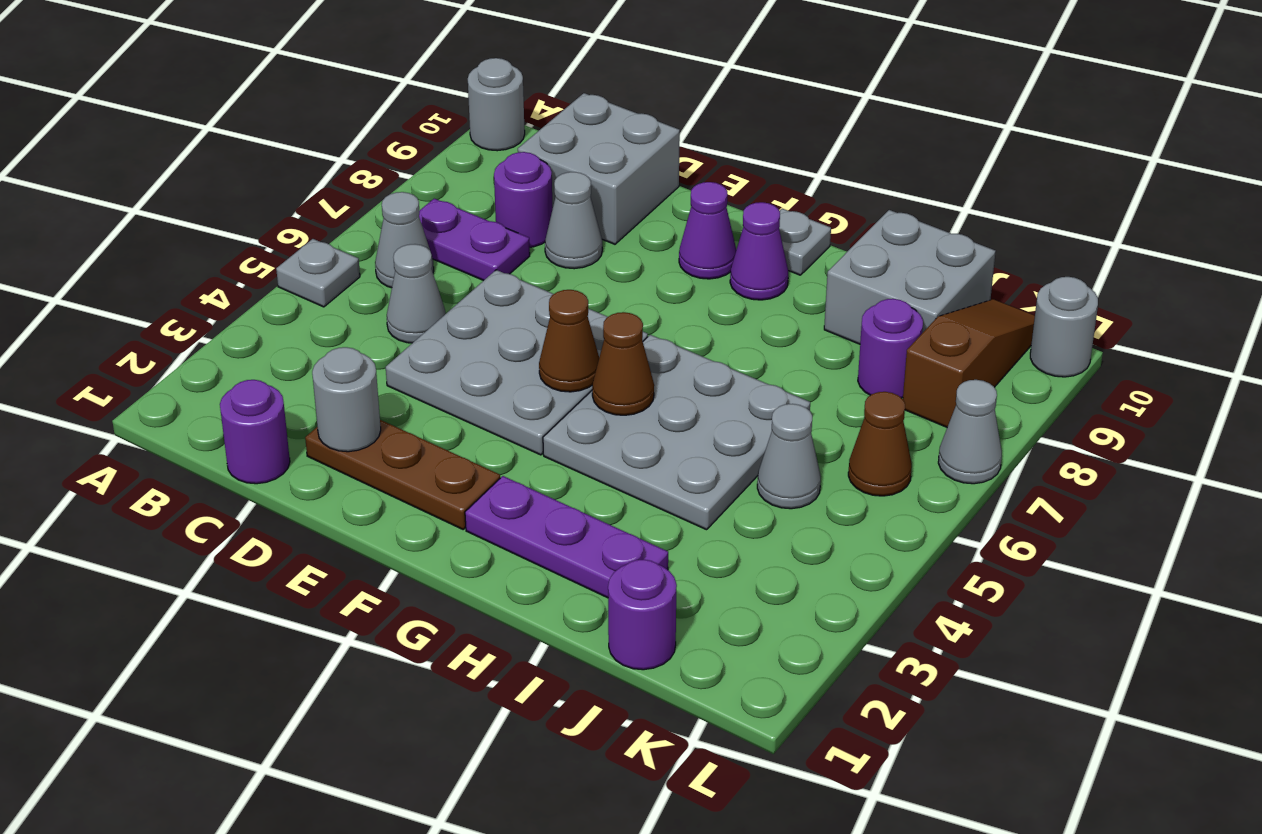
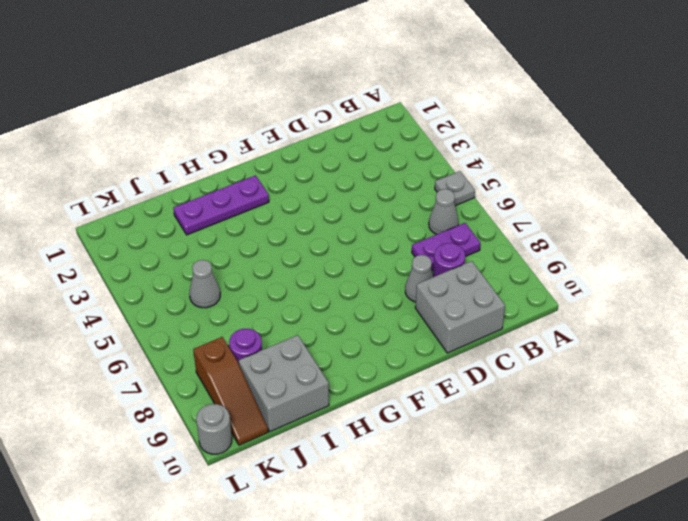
none -> grey 1x1 round brick [468,58,525,151]
none -> purple 1x1 round brick [220,380,290,484]
none -> grey 1x1 cone [387,244,446,343]

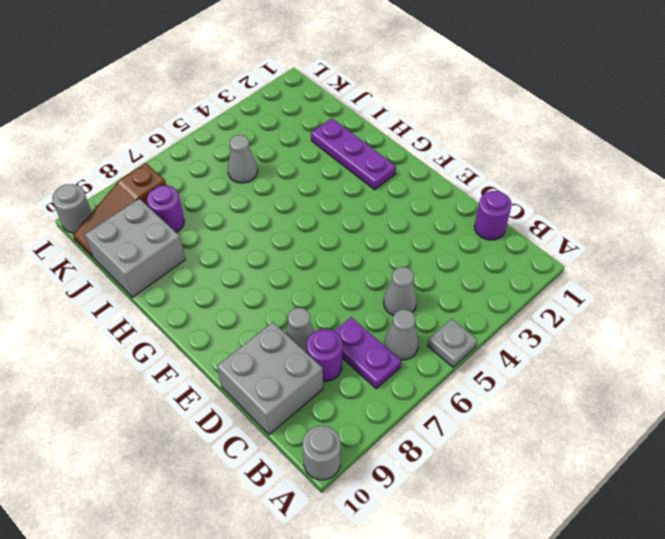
none -> brown 1x3 plate [305,420,500,529]
none -> grey 3x3 plate [386,270,648,455]
none -> purple 1x1 cone [679,182,736,279]

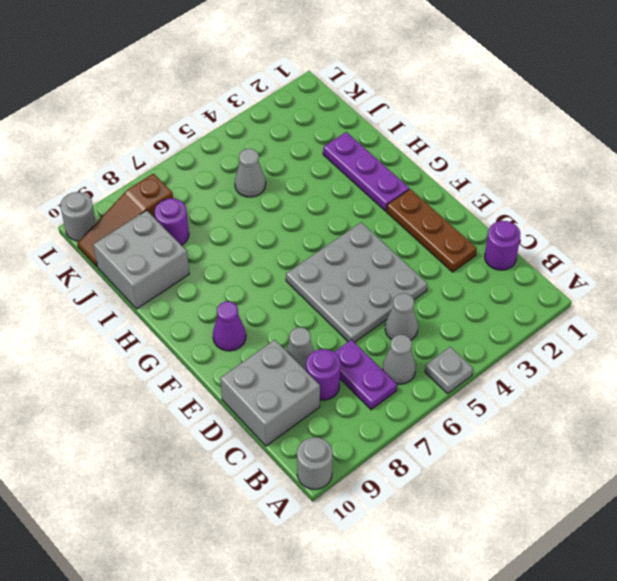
none -> grey 3x3 plate [543,335,810,530]
none -> purple 1x1 cone [730,202,788,300]
none -> grey 1x1 plate [779,209,831,275]

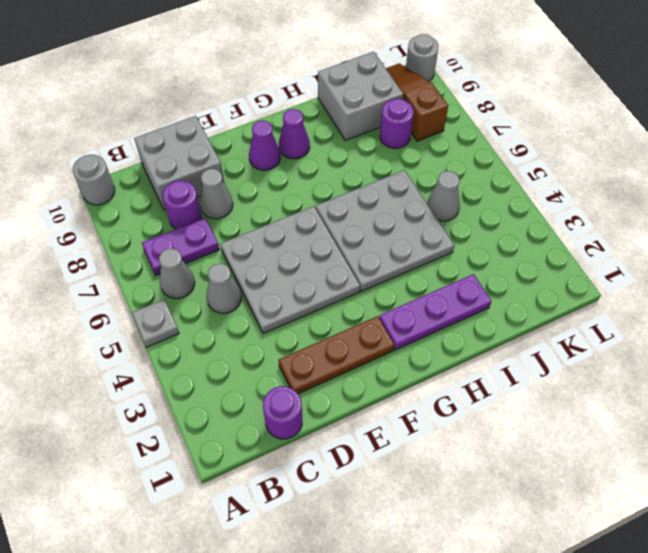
none -> grey 1x1 plate [779,209,831,275]
none -> purple 1x1 round brick [608,559,677,670]
none -> brown 1x1 cone [848,392,912,496]

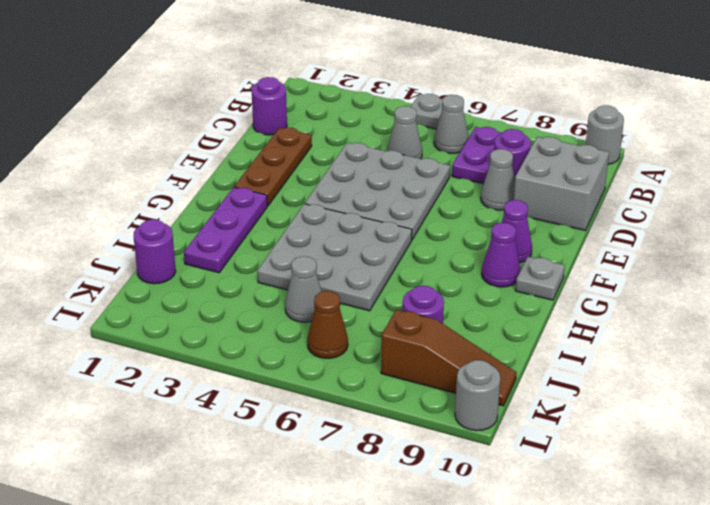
none -> grey 2x2 brick [824,210,996,344]
none -> grey 1x1 cone [938,380,1002,484]
none -> grey 1x1 round brick [312,347,381,452]

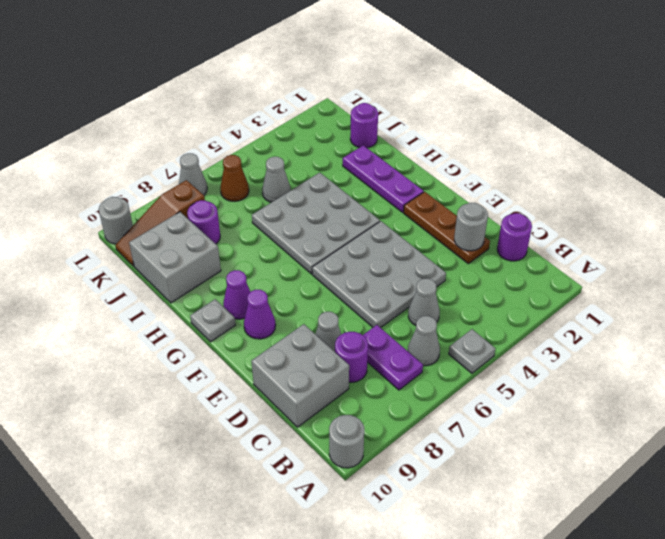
none -> brown 1x1 cone [539,290,599,392]
none -> brown 1x1 cone [592,312,654,415]

